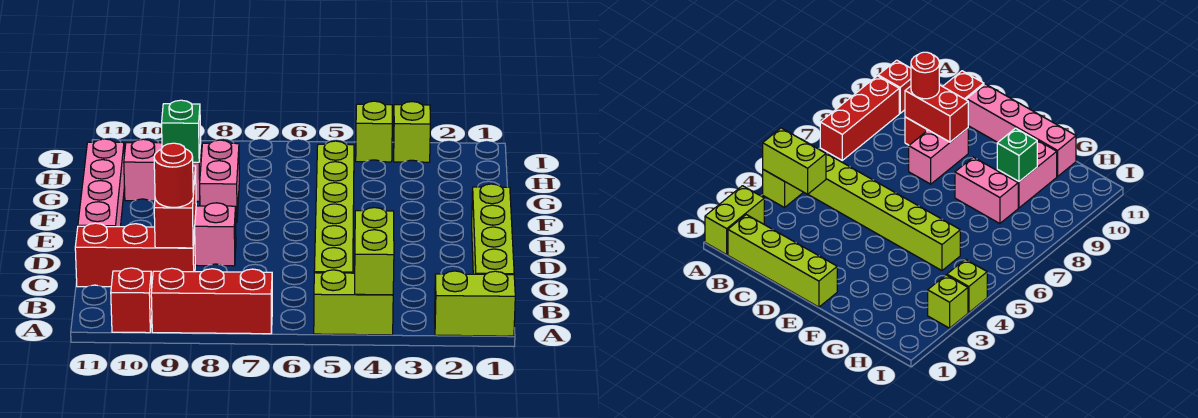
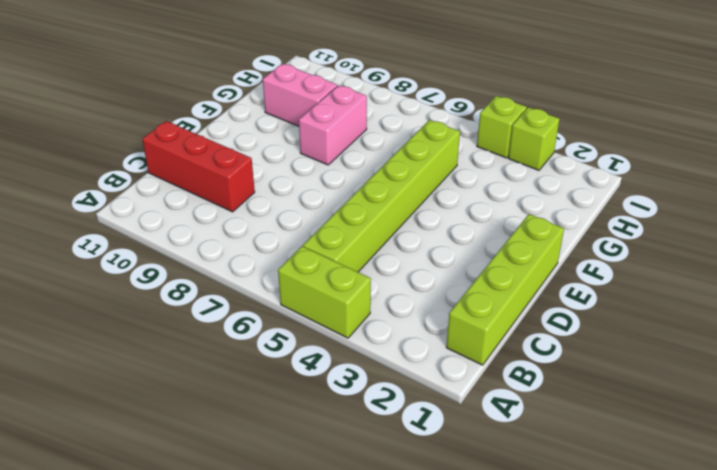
none -> lime 1x2 brick [435,271,515,336]
none -> red 1x3 brick [151,268,272,334]
none -> red 1x1 brick [111,268,152,333]

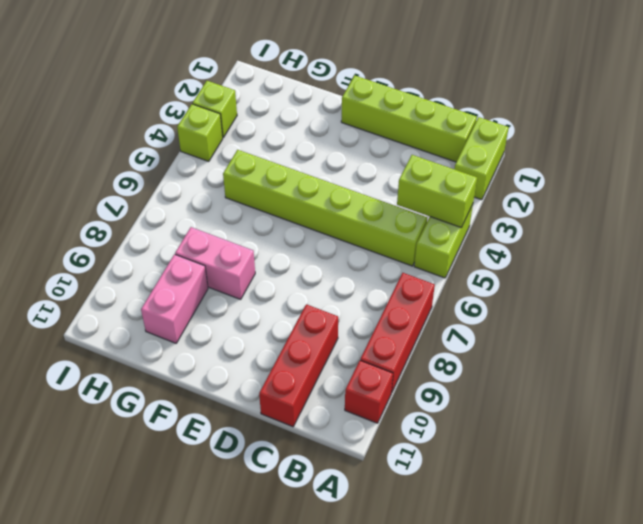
none -> pink 1x2 brick [195,203,236,266]
none -> pink 1x4 brick [78,139,124,227]
none -> red 1x2 brick [154,166,196,248]

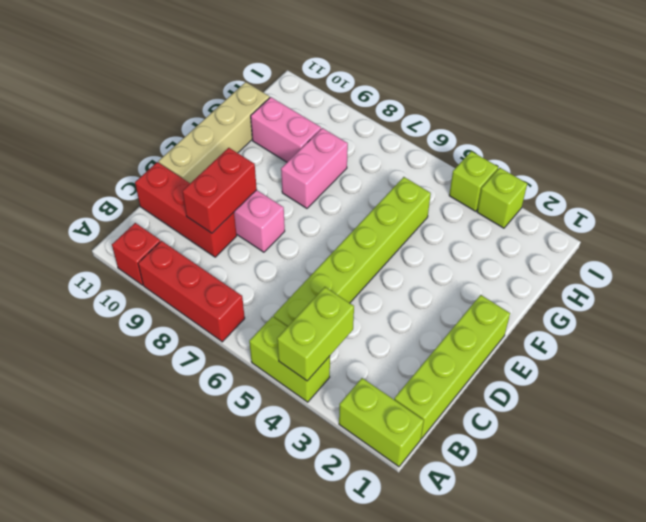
tan 1x4 brick [159,82,270,183] -> pink 1x4 brick [78,139,124,227]
none -> green 1x1 brick [162,100,201,162]
none -> red 1x1 round brick [154,143,193,207]

